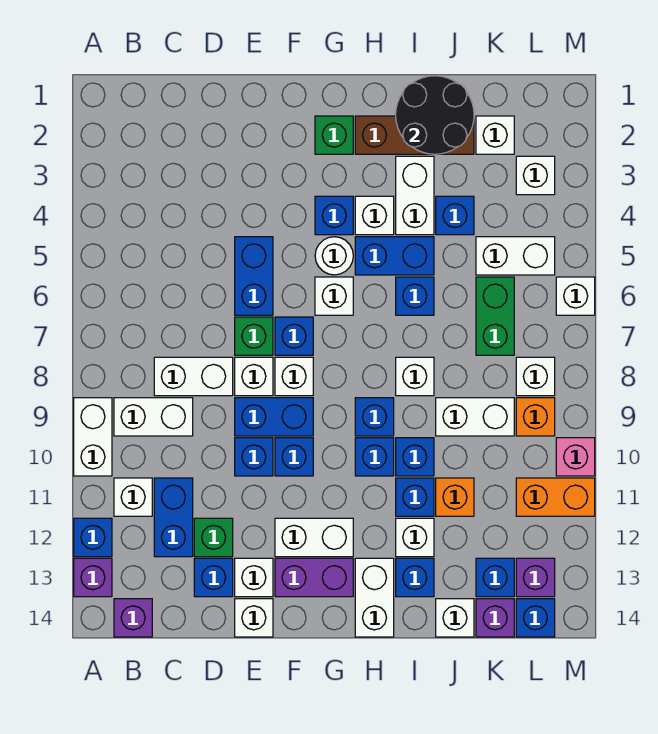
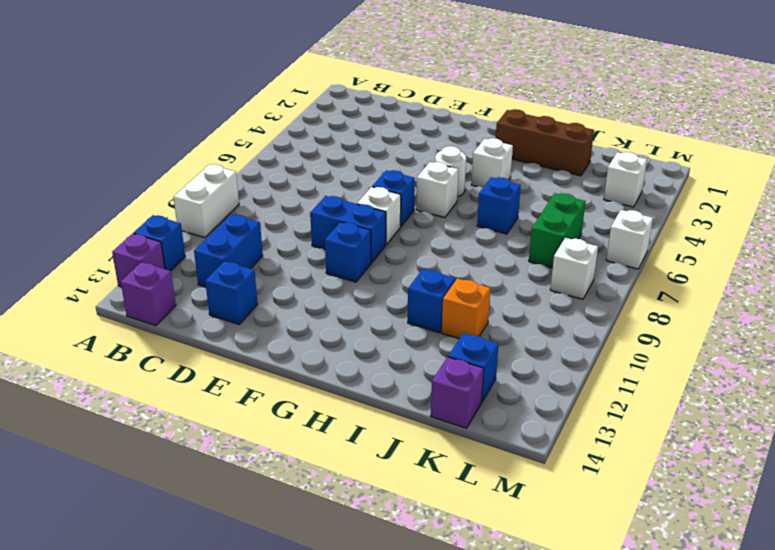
none -> white 1x2 brick [114,398,193,436]
none -> white 1x1 brick [114,478,152,516]
none -> white 1x2 brick [154,357,233,396]
none -> green 1x1 brick [194,518,233,557]

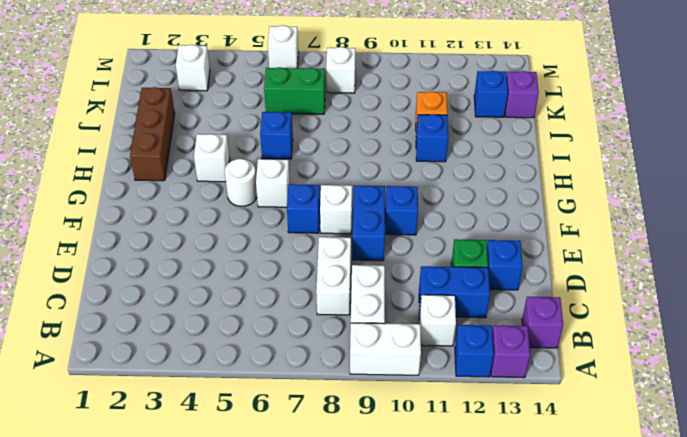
none -> blue 1x2 brick [235,237,273,315]
none -> green 1x1 brick [235,317,273,355]
none -> white 1x1 brick [235,357,273,396]
none -> blue 1x1 brick [235,438,273,476]

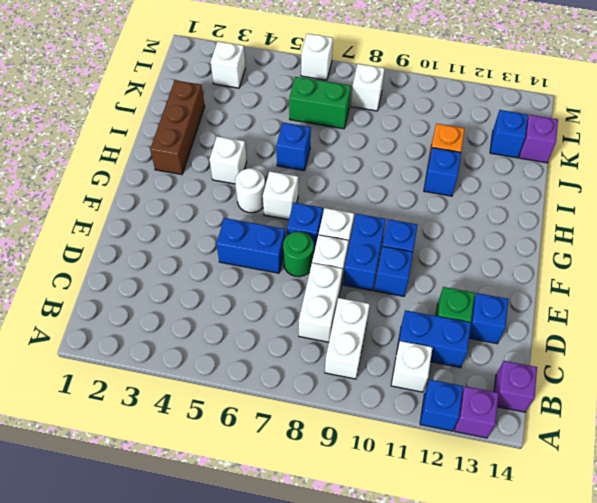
green 1x1 round brick [283,232,314,277] -> green 1x1 brick [235,317,273,355]
none -> white 1x2 brick [74,398,112,476]
none -> white 1x1 brick [235,558,273,597]
none -> white 1x1 brick [235,599,273,637]
none -> white 1x2 brick [275,518,353,557]

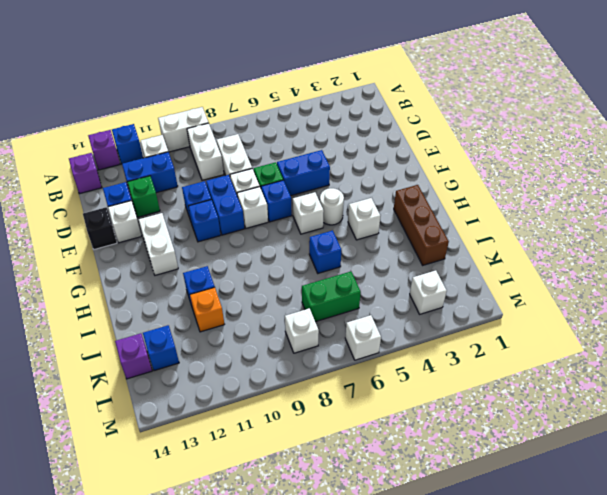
black 1x1 brick [83,207,117,249] -> white 1x1 brick [235,599,273,637]
none -> purple 1x2 brick [275,558,353,597]
none -> green 1x1 brick [315,116,353,154]
none -> blue 1x1 brick [315,196,353,235]
none -> blue 1x2 brick [355,237,434,275]

